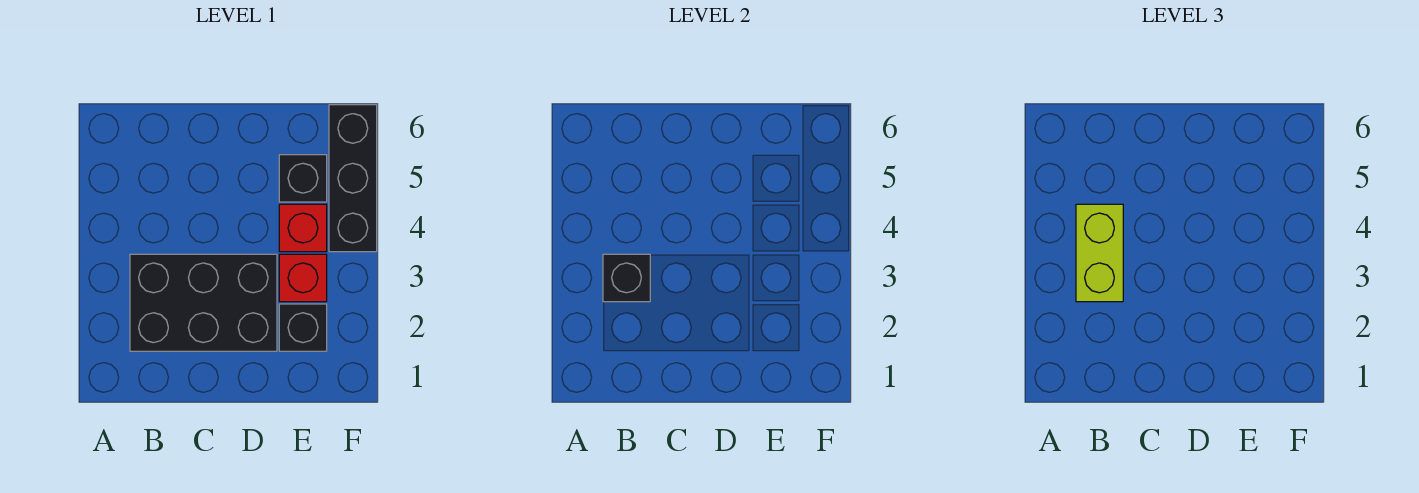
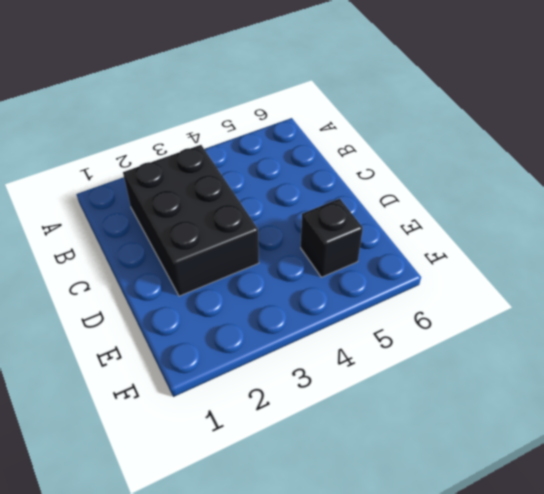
none -> black 1x1 brick [279,304,327,351]
none -> red 1x1 brick [279,254,327,302]

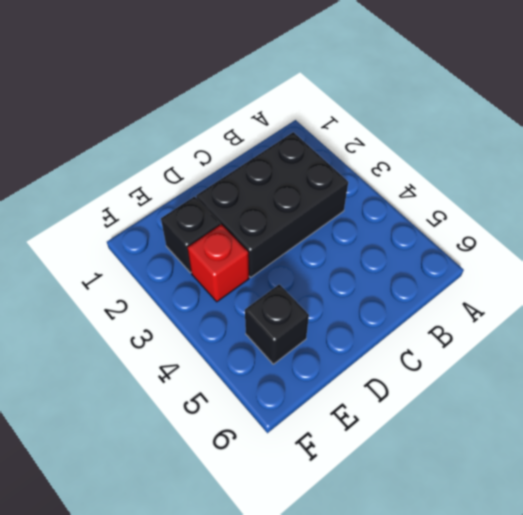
none -> red 1x1 brick [279,204,327,252]
none -> black 1x3 brick [329,105,377,252]

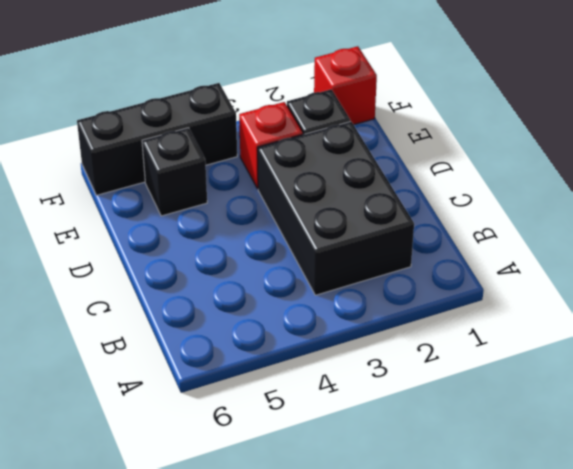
red 1x1 brick [314,46,377,125] -> red 1x1 brick moved to [279,204,327,252]
none -> black 1x1 brick [603,254,650,302]
none -> lime 1x2 brick [1076,204,1123,302]

